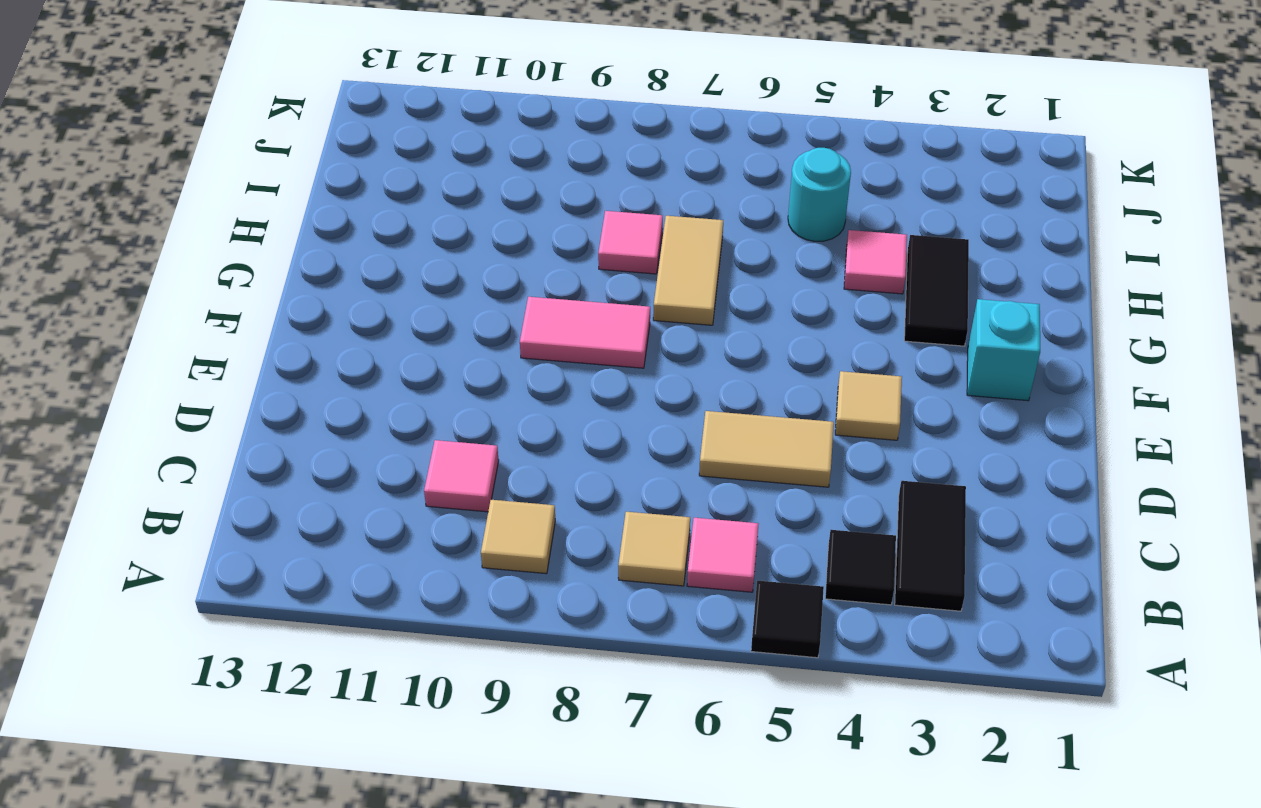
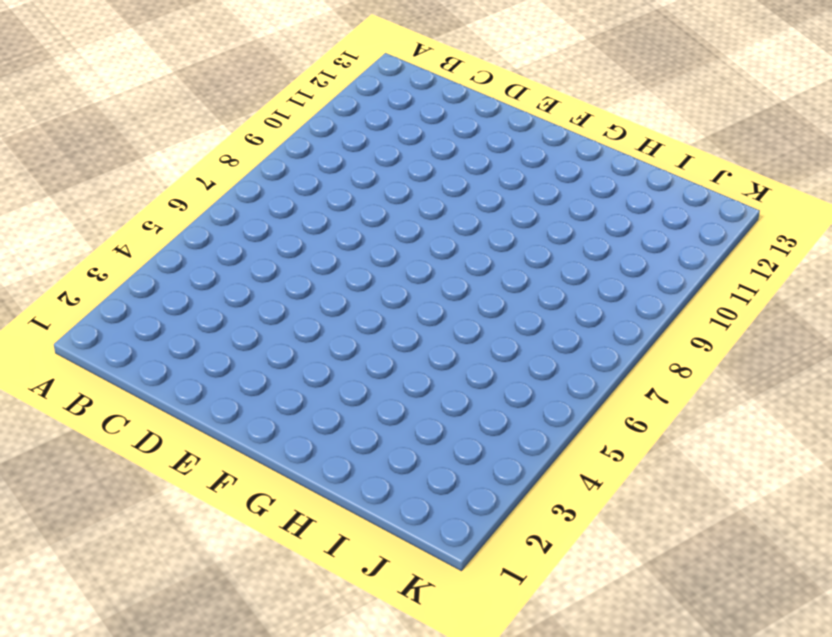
none -> black 1x1 tile [751,581,824,658]
none -> black 1x2 tile [895,481,966,611]
none -> black 1x1 tile [825,530,896,605]

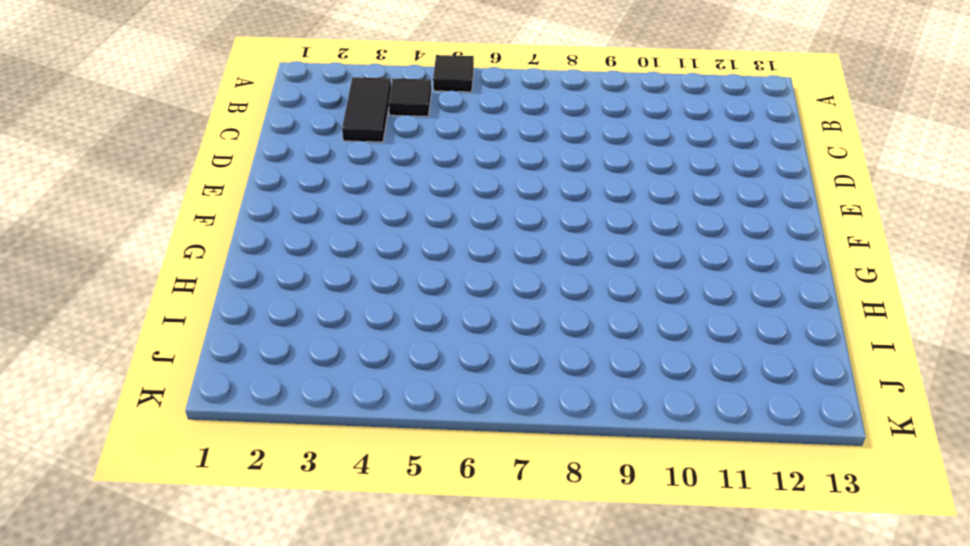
none -> pink 1x1 tile [687,518,759,592]
none -> tan 1x1 tile [618,512,690,586]
none -> tan 1x1 tile [481,500,555,574]

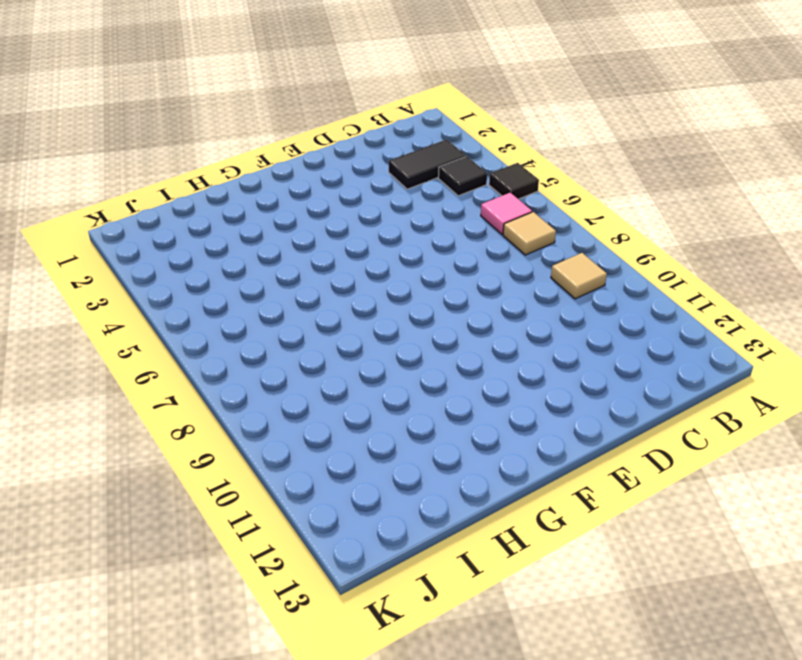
none -> pink 1x1 tile [424,440,499,512]
none -> tan 1x2 tile [699,411,834,487]
none -> tan 1x1 tile [835,371,902,440]

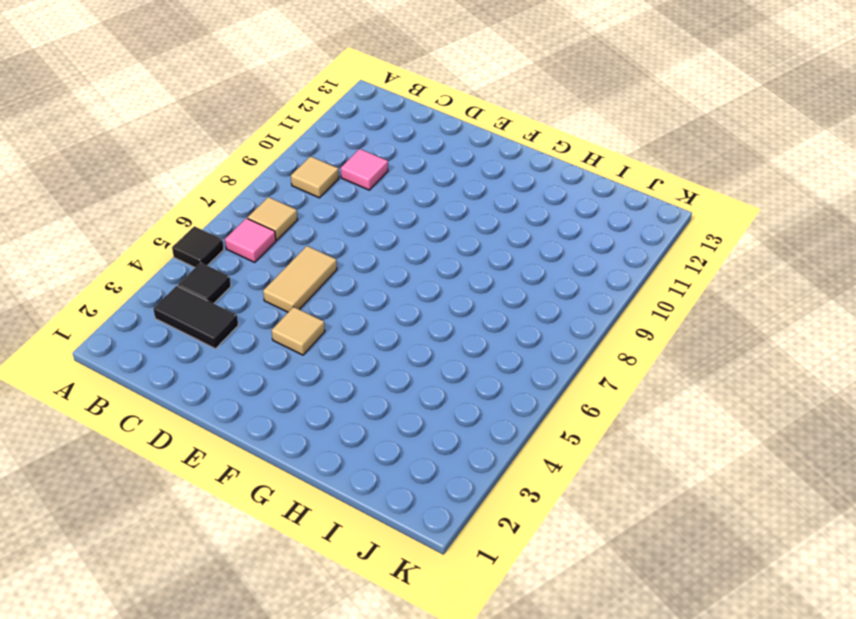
none -> cyan 1x1 brick [967,299,1040,401]
none -> pink 1x2 tile [520,297,650,368]
none -> black 1x2 tile [904,235,969,346]

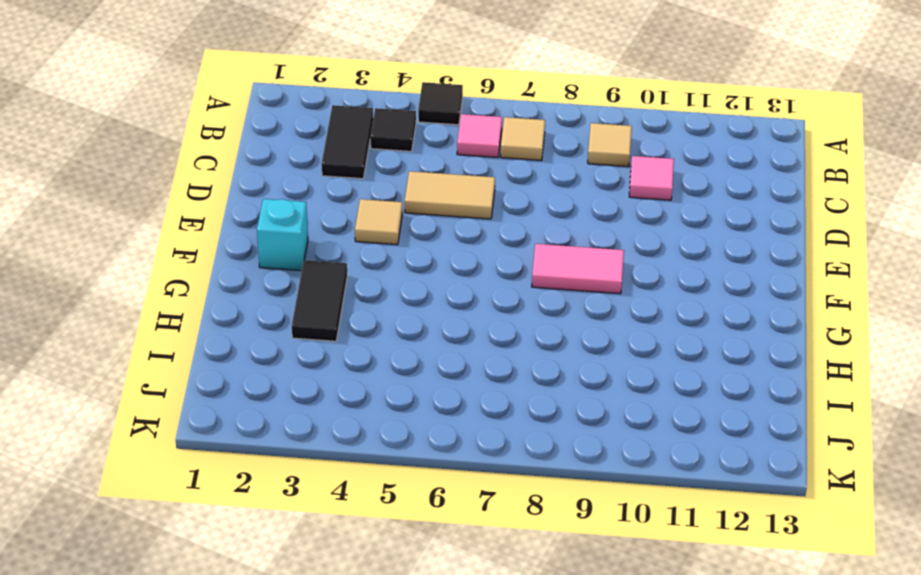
none -> tan 1x2 tile [653,216,723,325]
none -> pink 1x1 tile [844,230,907,294]
none -> pink 1x1 tile [598,211,663,274]

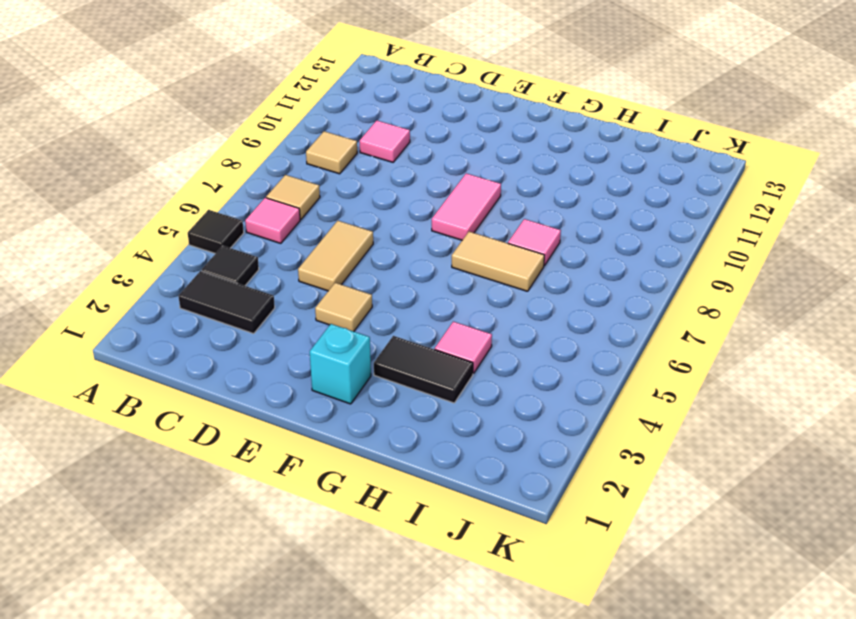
none -> cyan 1x1 round brick [788,148,851,241]

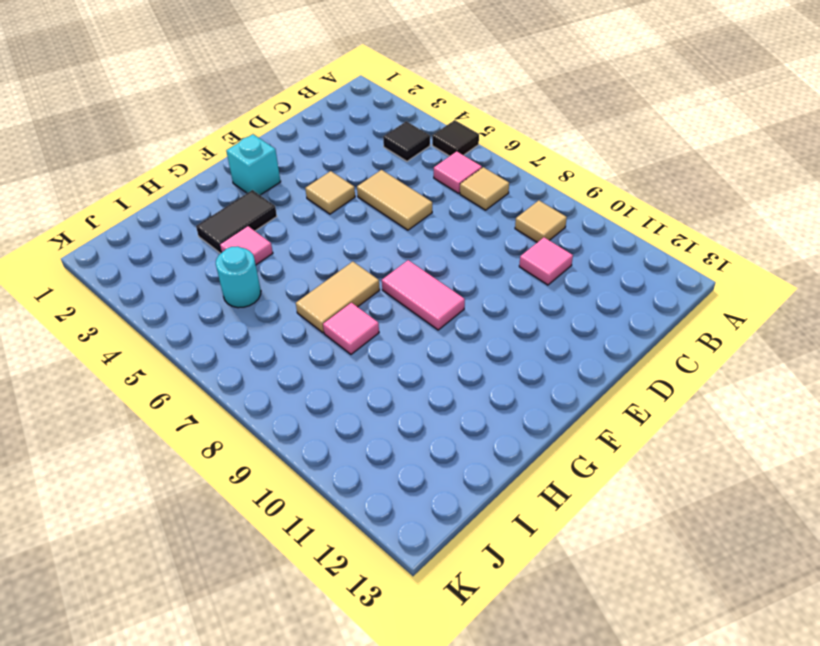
none -> black 1x2 tile [895,481,966,611]

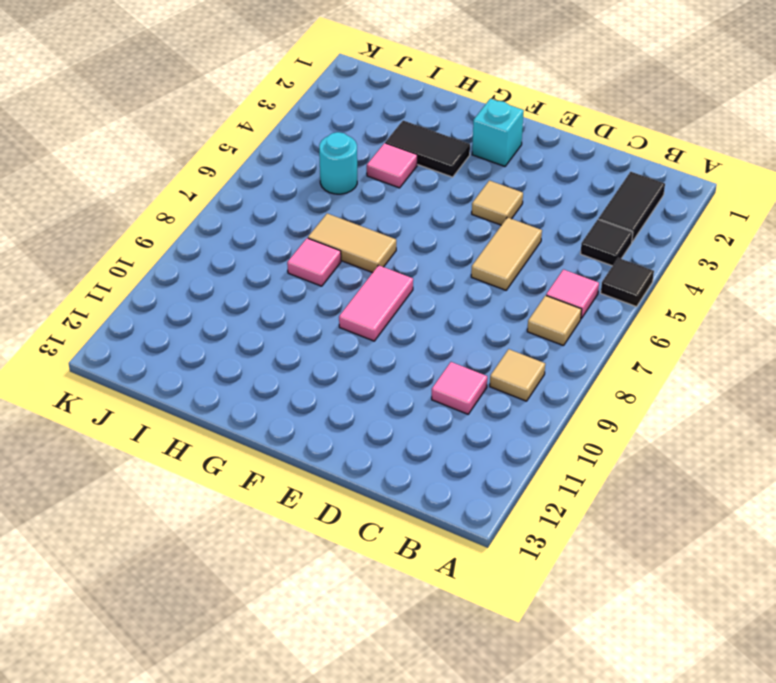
black 1x2 tile [598,172,665,242] -> black 1x2 tile turned to [895,481,966,611]

